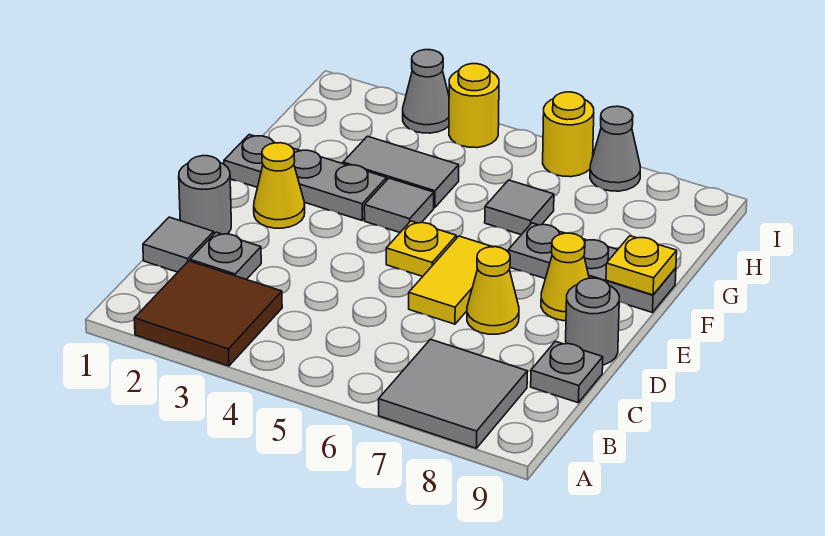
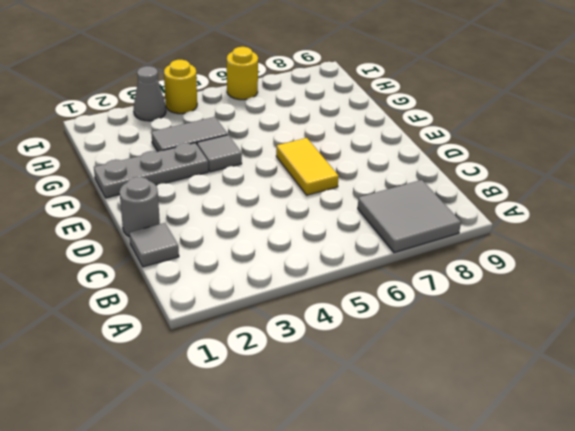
none -> brown 2x2 tile [134,261,282,366]
none -> grey 1x1 plate [190,232,261,280]
none -> grey 1x1 plate [531,341,603,403]

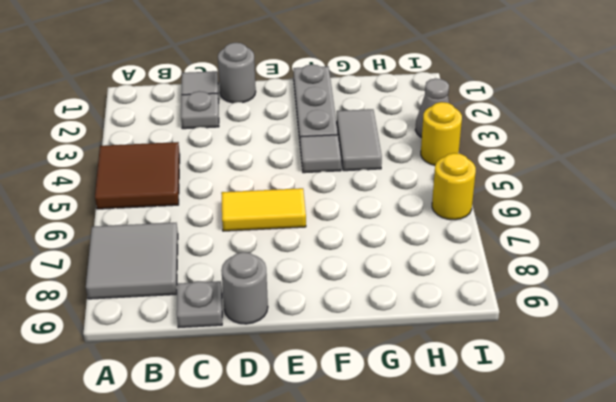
brown 2x2 tile [95,142,180,209] -> brown 2x2 tile moved to [134,261,282,366]
none -> yellow 1x1 cone [467,247,519,334]
none -> yellow 1x1 cone [254,143,305,228]
none -> yellow 1x1 plate [386,221,456,276]

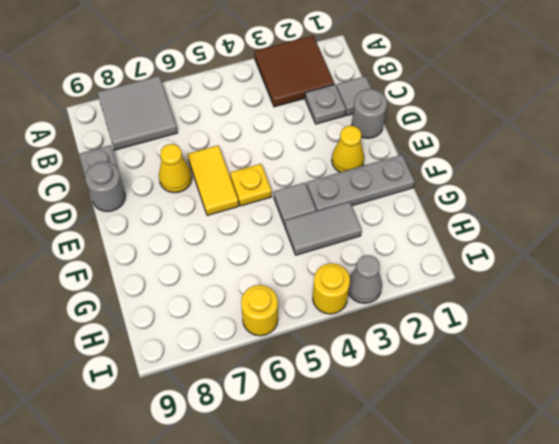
none -> yellow 1x1 cone [541,233,589,321]
none -> grey 1x3 plate [508,223,676,313]
none -> grey 1x1 tile [485,180,554,235]

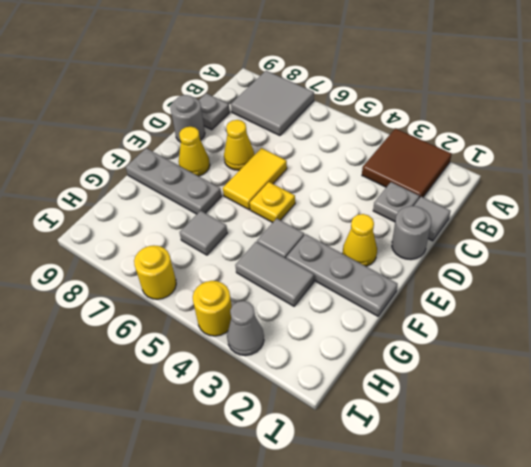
none -> grey 1x1 cone [590,106,640,191]
none -> yellow 1x1 plate [606,236,677,295]

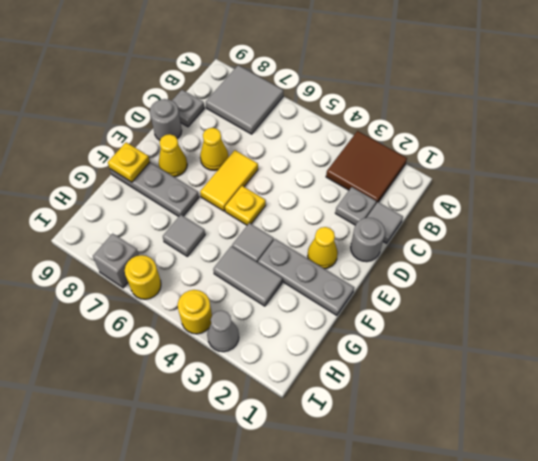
grey 1x1 brick [93,233,139,288] -> grey 1x1 cone [590,106,640,191]

